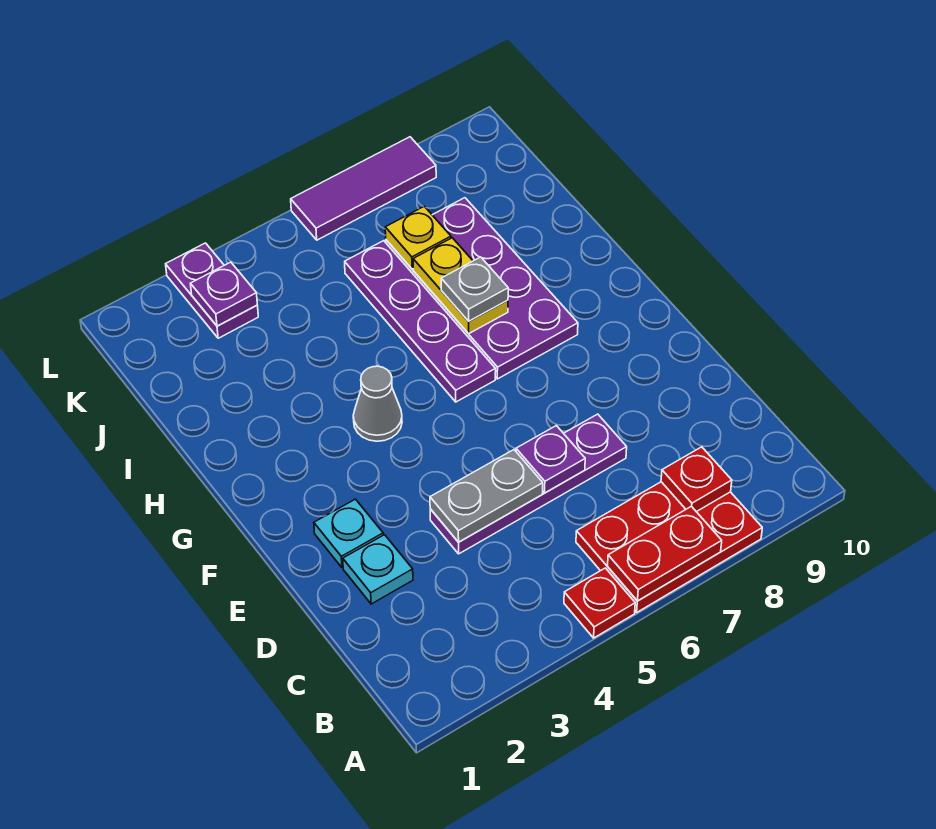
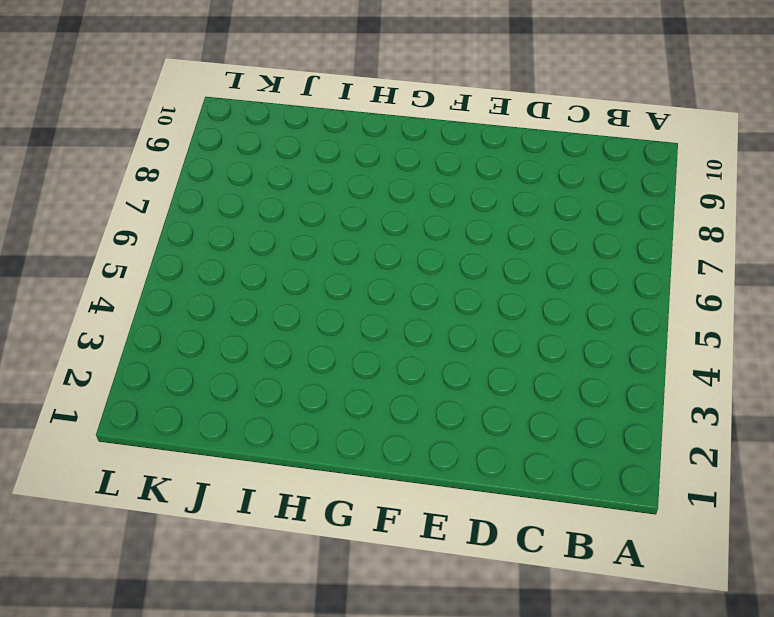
none -> red 1x1 plate [564,568,635,638]
none -> red 2x3 plate [576,482,762,612]
none -> cyan 1x1 plate [343,535,413,604]

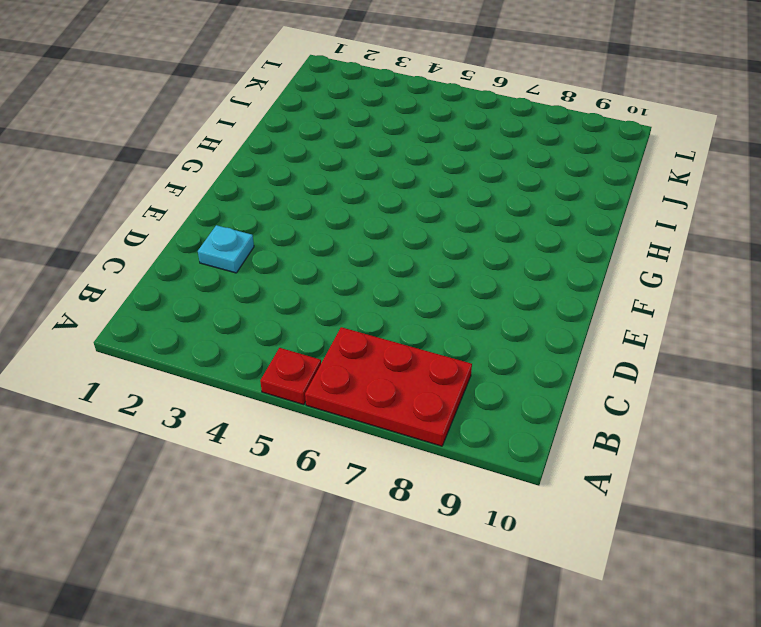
none -> purple 1x4 plate [430,414,627,554]
none -> cyan 1x1 plate [314,499,383,568]
none -> grey 1x1 cone [353,366,402,441]

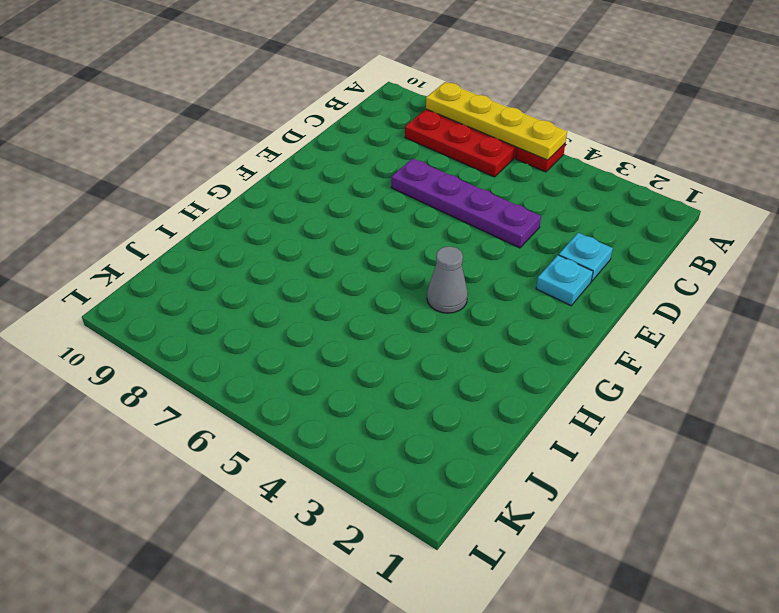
yellow 1x4 plate [426,82,567,160] -> red 1x2 plate [608,506,722,601]
none -> purple 1x4 plate [345,241,496,402]
none -> purple 2x4 plate [386,198,578,379]
none -> purple 1x2 plate [166,243,258,338]

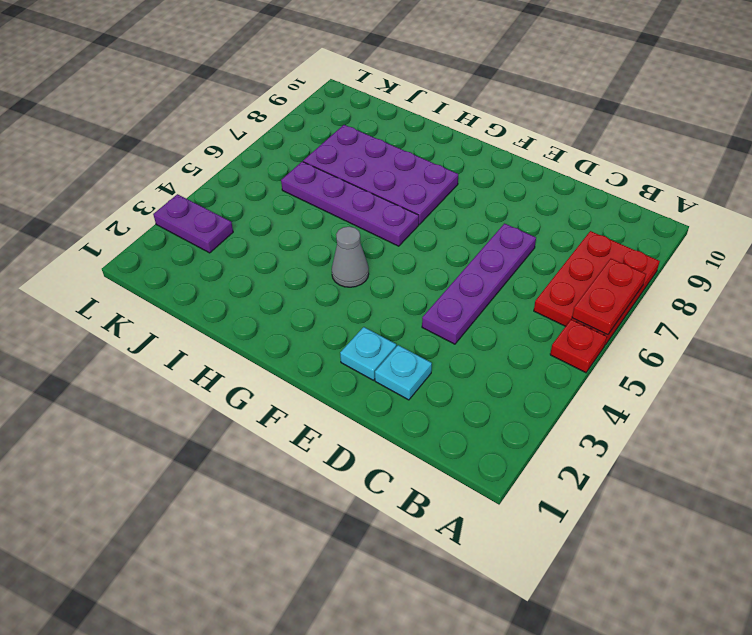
none -> purple 1x3 tile [291,137,436,240]
none -> red 1x1 plate [661,447,732,512]
none -> grey 1x2 plate [430,450,543,542]

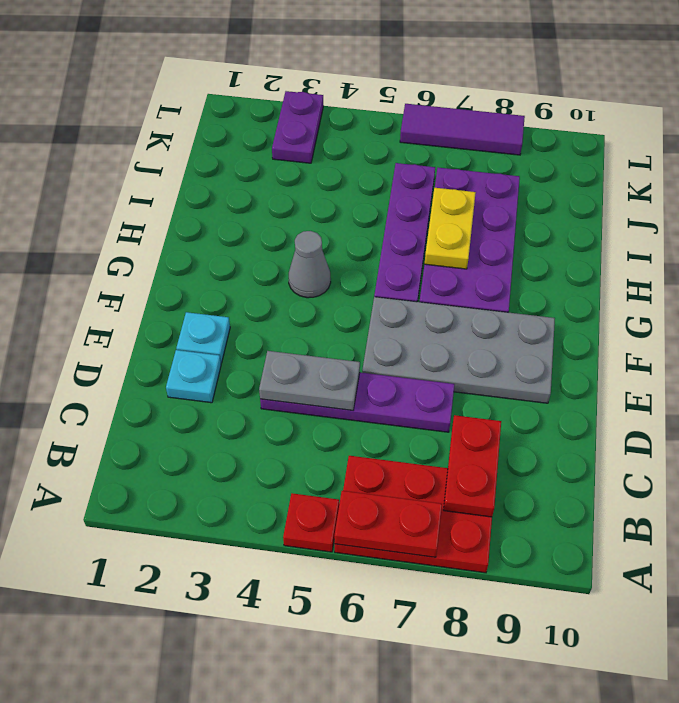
red 1x2 plate [444,415,501,517] -> red 1x1 plate [661,447,732,512]
grey 2x4 plate [362,297,555,403] -> none
none -> purple 1x1 plate [516,426,585,493]
none -> yellow 1x1 plate [385,206,451,269]
none -> purple 1x1 plate [190,262,257,326]

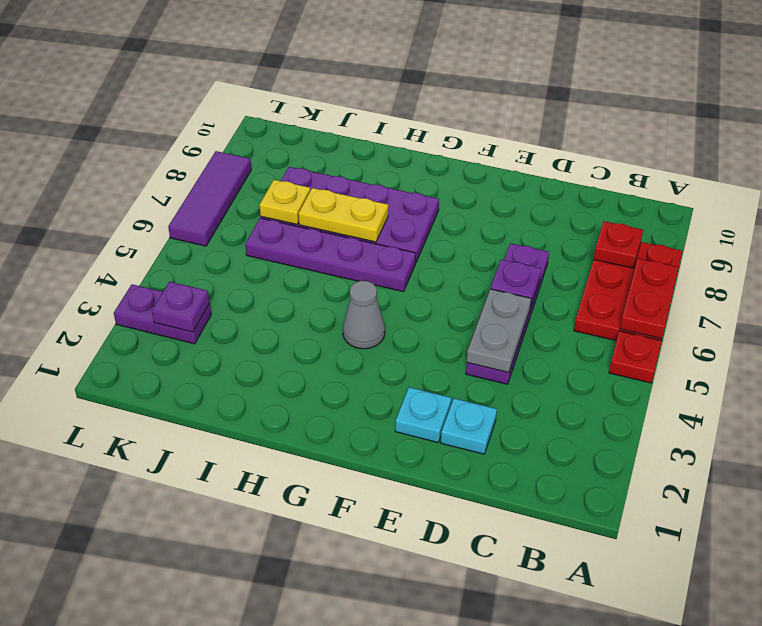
none -> grey 1x1 plate [441,257,508,321]

